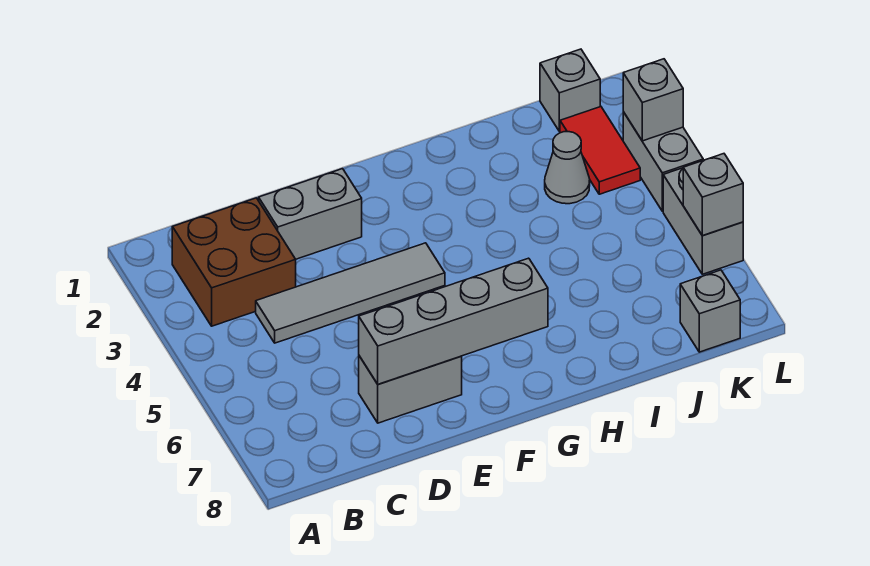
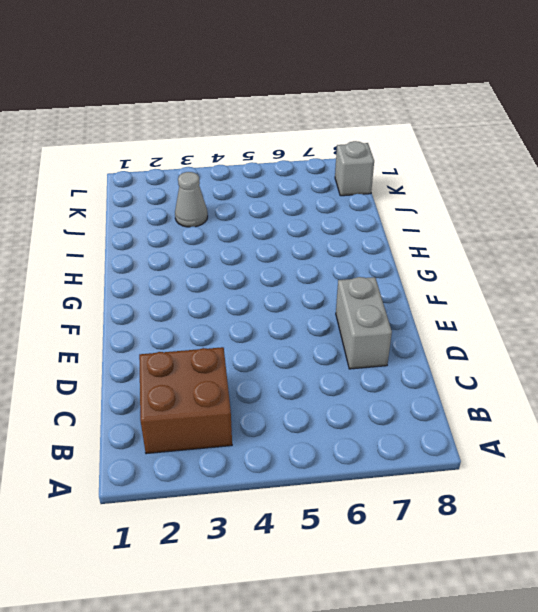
none -> grey 1x4 tile [256,243,445,343]
none -> grey 1x2 brick [259,169,362,259]
none -> grey 1x1 brick [540,49,600,131]

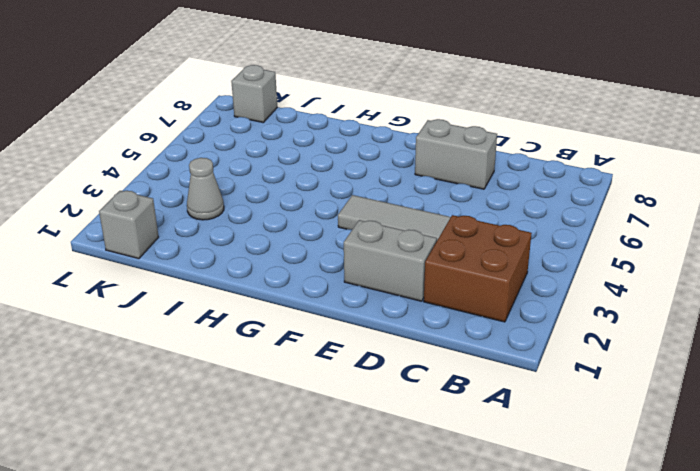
none -> red 1x2 tile [560,107,640,194]
none -> grey 1x2 brick [623,112,703,211]
none -> grey 1x2 brick [663,168,743,274]

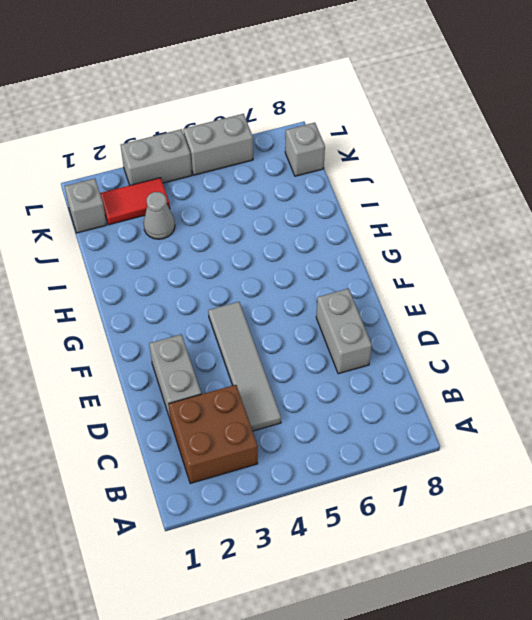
none -> grey 1x4 brick [359,258,548,384]
none -> grey 1x1 brick [623,59,683,141]
none -> grey 1x1 brick [683,154,743,236]

